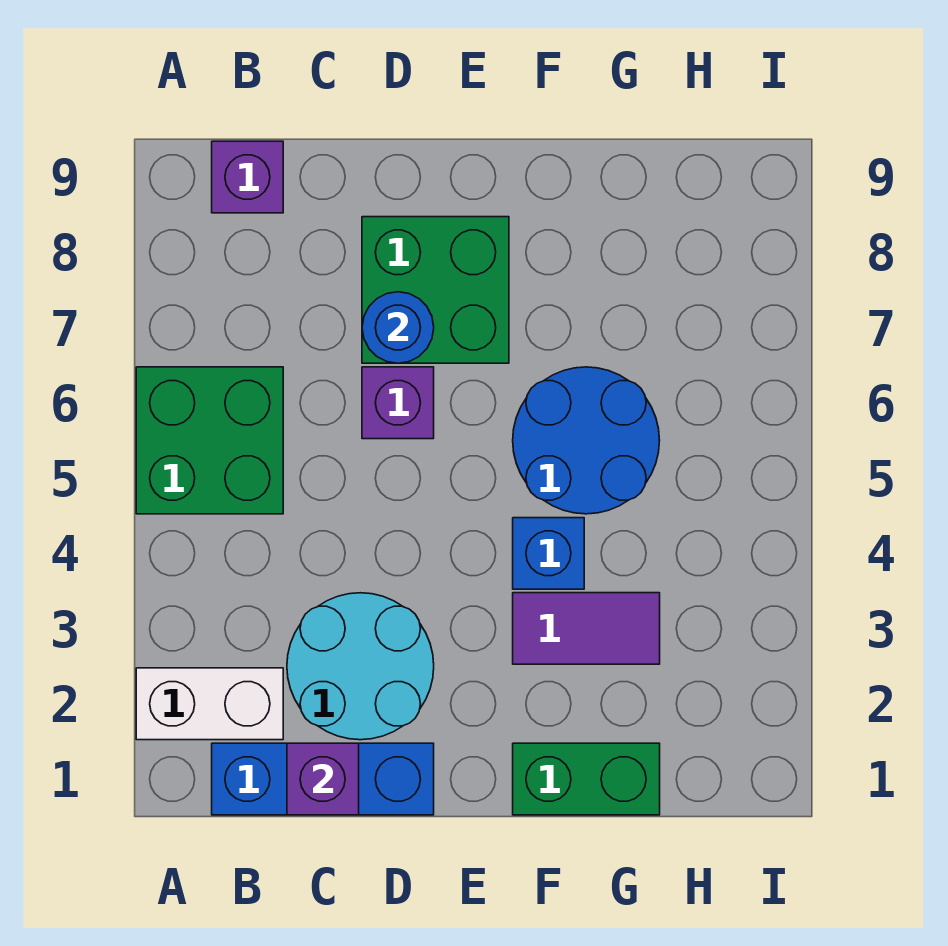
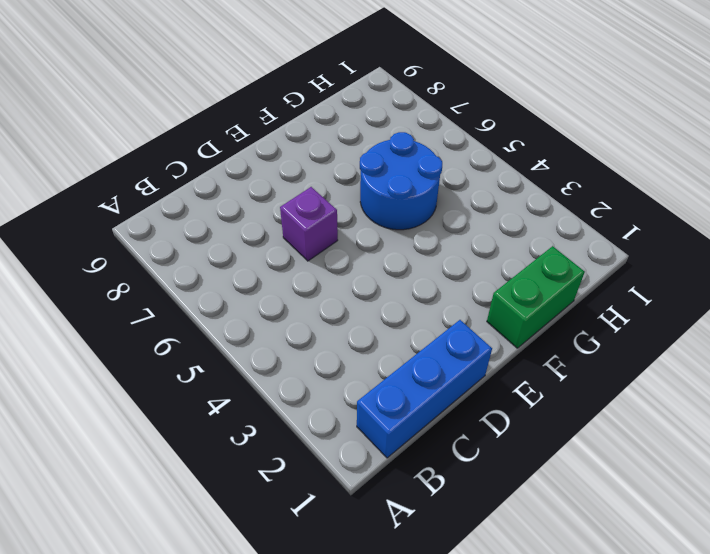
none -> white 1x2 brick [136,668,283,740]
none -> green 2x2 brick [136,367,283,514]
none -> purple 1x1 brick [212,141,283,213]

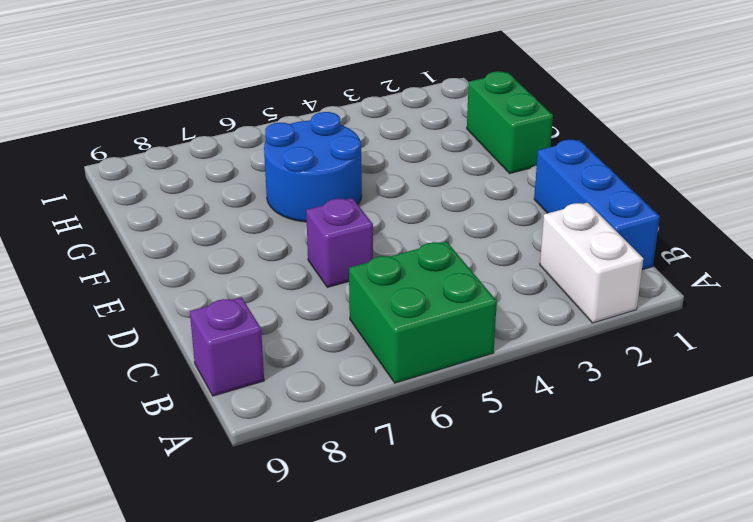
none -> cyan 2x2 round brick [287,593,434,740]
none -> green 2x2 brick [362,217,509,363]
none -> purple 1x2 tile [513,593,660,664]

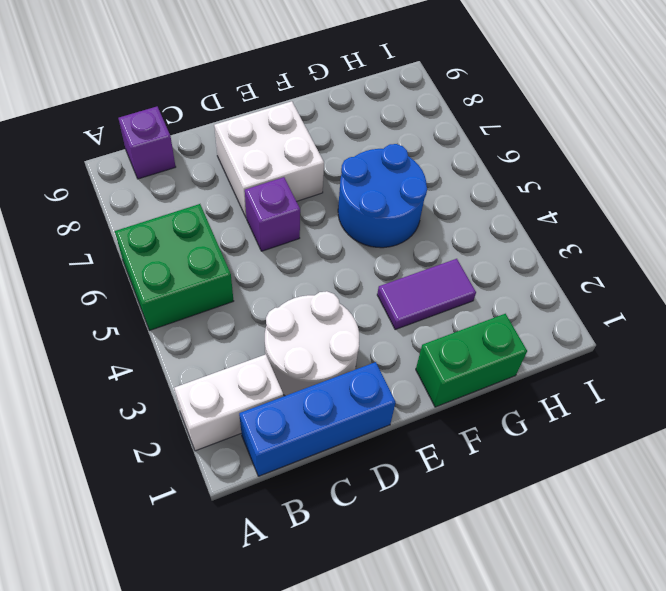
white 2x2 round brick [265,291,359,396] -> cyan 2x2 round brick [287,593,434,740]
white 2x2 brick [214,101,324,217] -> green 2x2 brick [362,217,509,363]
none -> blue 1x1 brick [513,518,584,589]
none -> purple 1x1 brick [287,743,359,815]
none -> blue 1x1 round brick [362,292,434,363]

